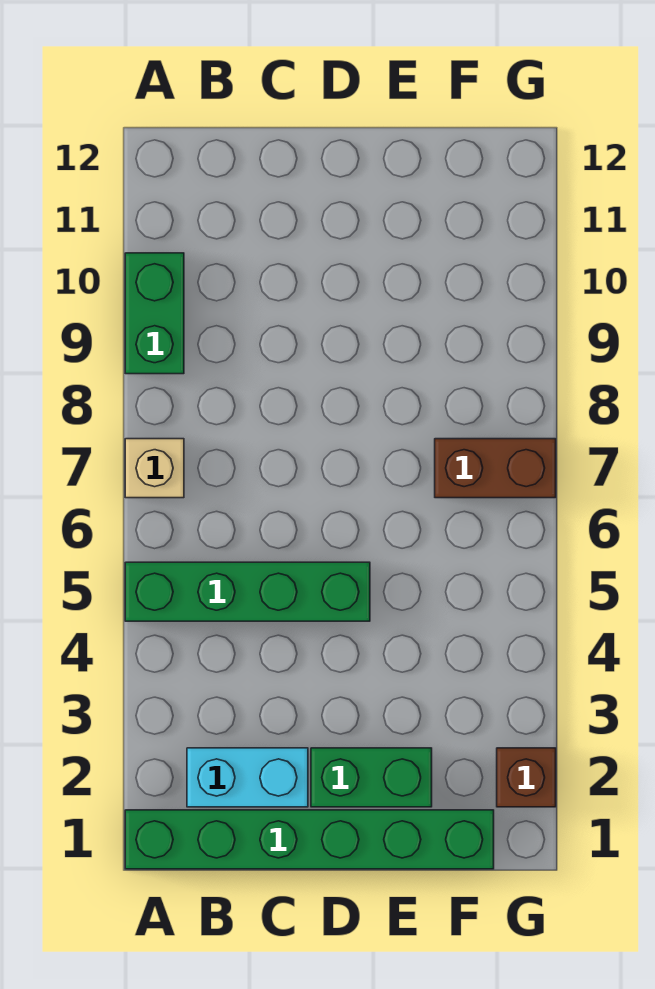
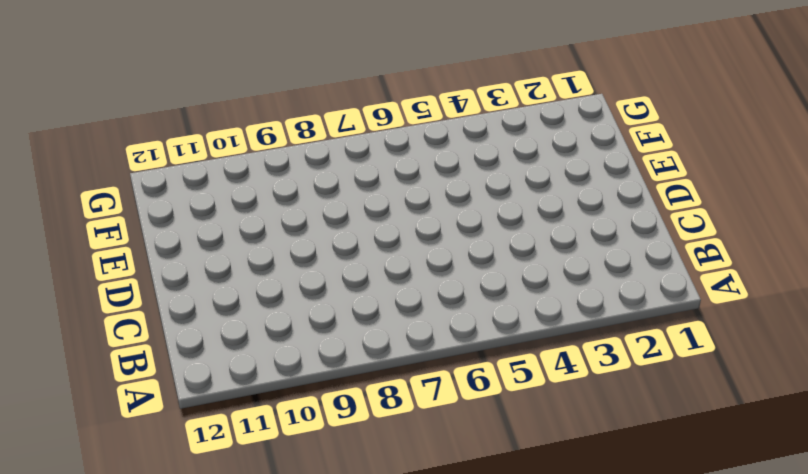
none -> green 1x6 brick [125,810,494,869]
none -> green 1x4 brick [125,562,370,621]

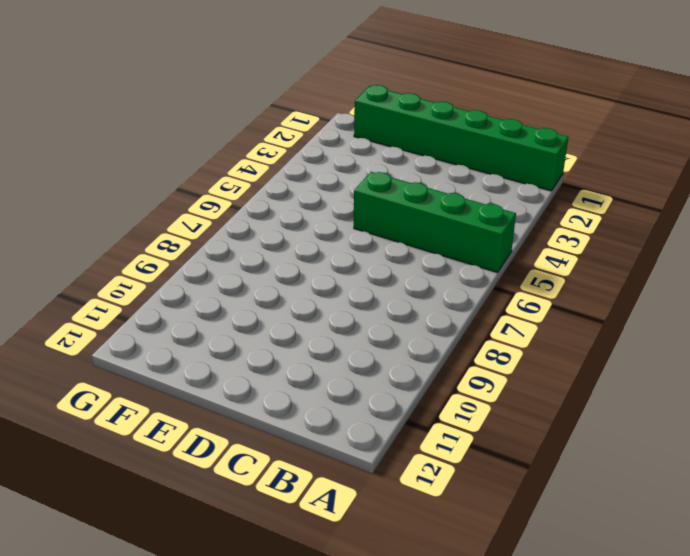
none -> tan 1x1 brick [125,439,184,498]
none -> green 1x2 brick [125,253,184,374]

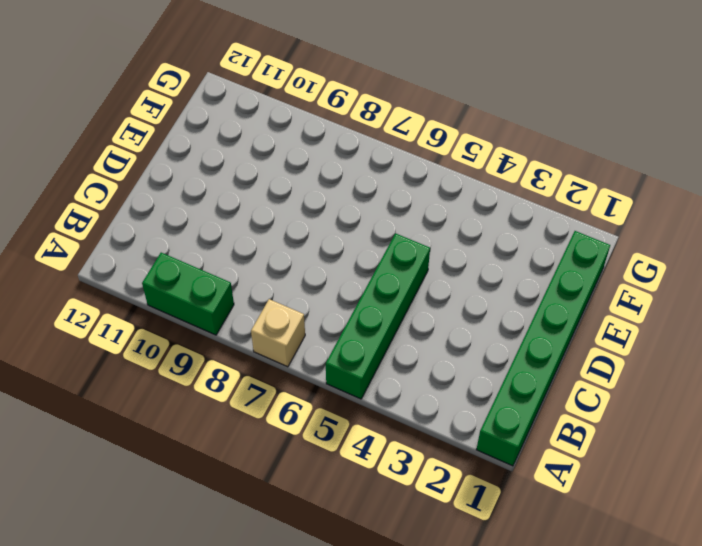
none -> cyan 1x2 brick [187,748,308,807]
none -> green 1x2 brick [311,748,432,807]

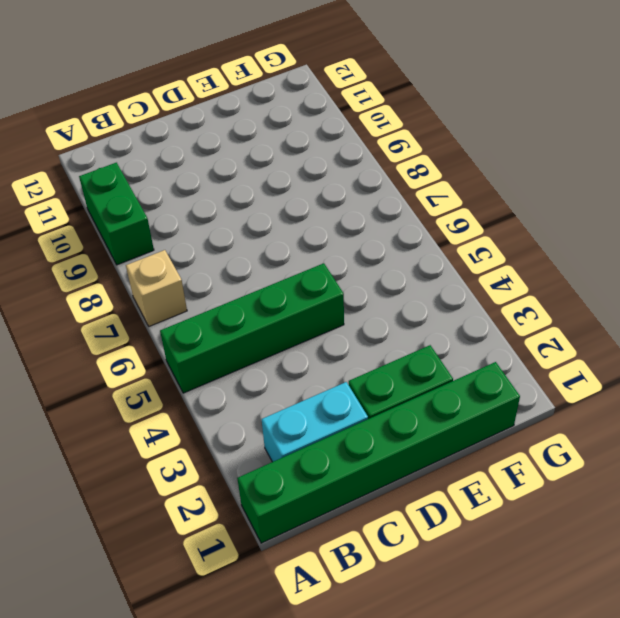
none -> brown 1x2 brick [435,439,556,498]
none -> brown 1x1 brick [497,748,556,807]

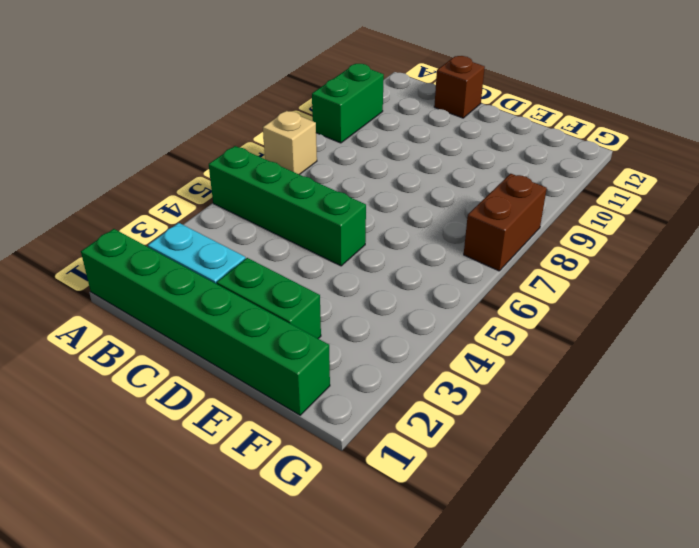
brown 1x1 brick [434,56,485,118] -> brown 1x1 brick moved to [497,748,556,807]
brown 1x2 brick [464,174,547,271] -> brown 1x2 brick turned to [435,439,556,498]

